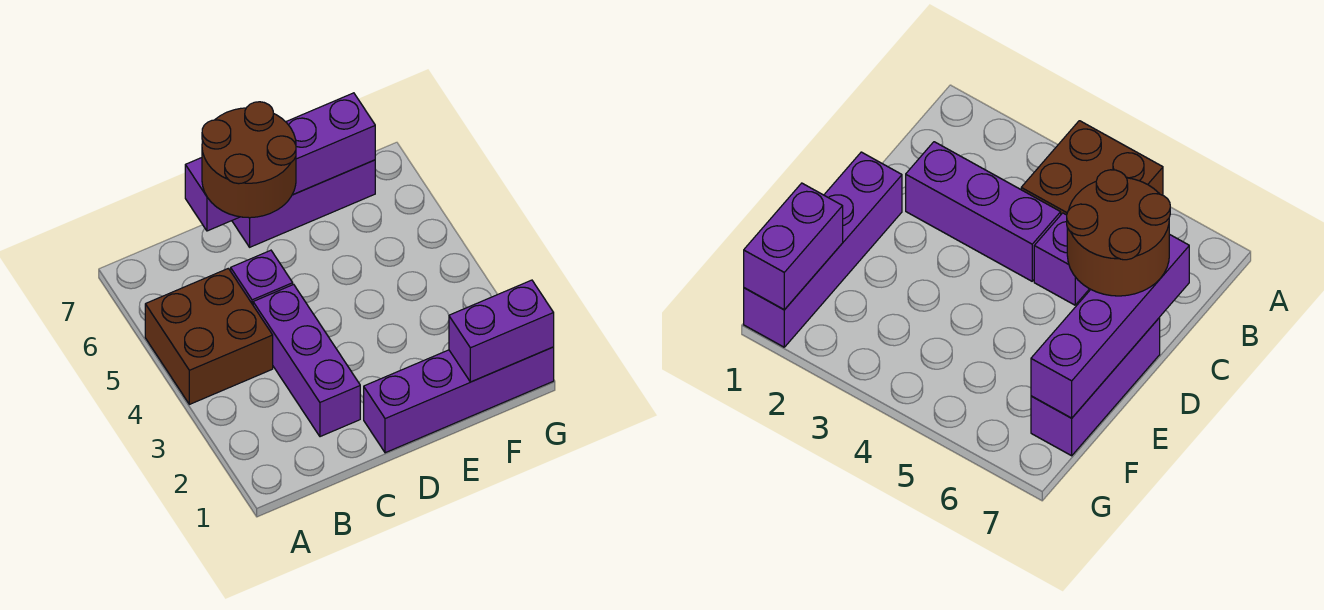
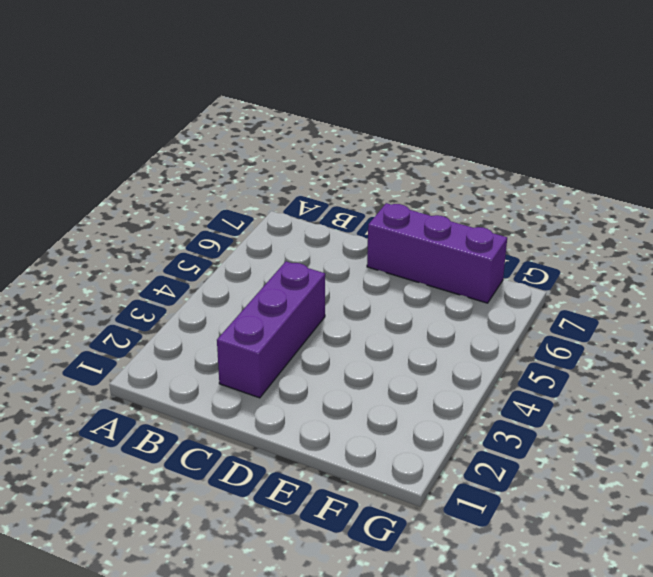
none -> brown 2x2 brick [145,268,273,404]
none -> purple 1x1 brick [231,250,293,305]

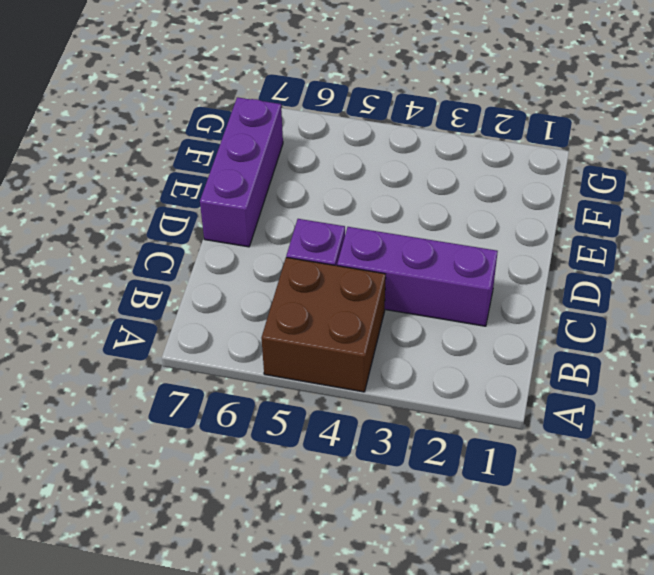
none -> purple 1x4 brick [364,347,554,453]
none -> purple 1x4 brick [185,93,375,231]

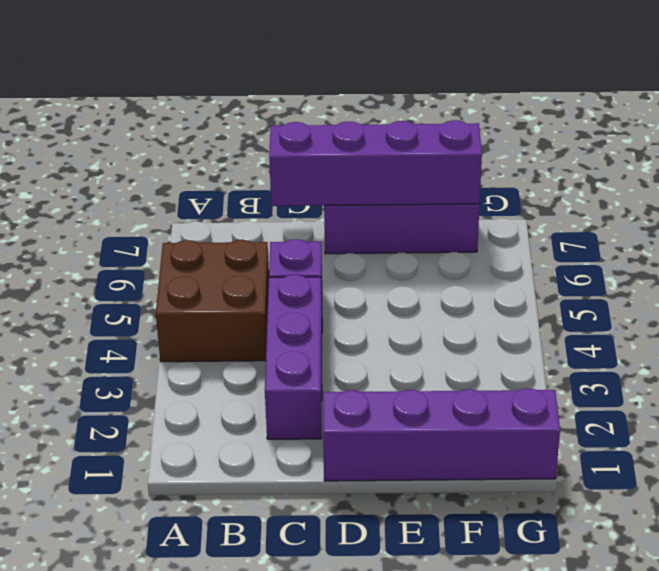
none -> purple 1x2 brick [449,280,554,382]
none -> brown 2x2 round brick [202,102,296,218]

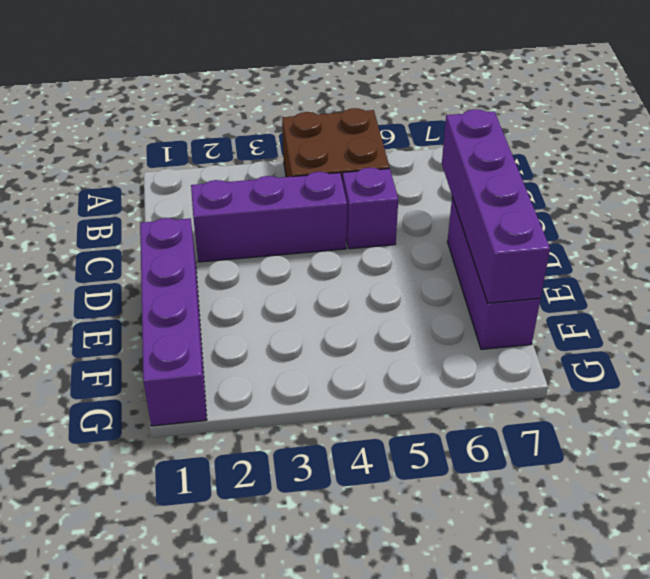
none -> purple 1x2 brick [449,280,554,382]
none -> brown 2x2 round brick [202,102,296,218]

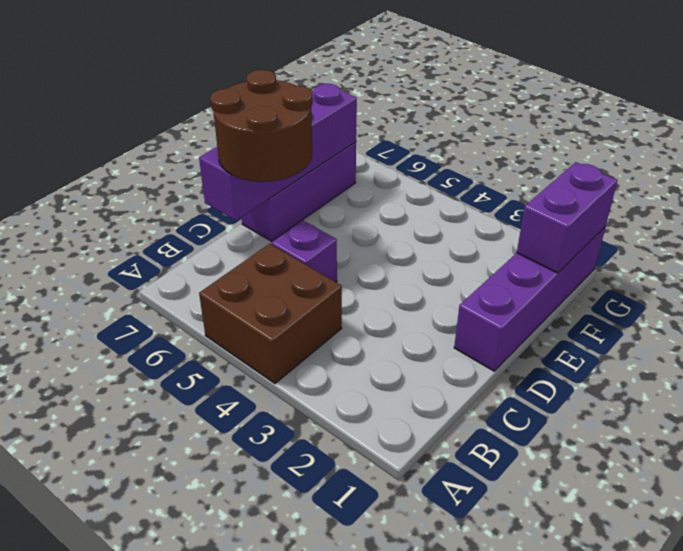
none -> purple 1x3 brick [253,284,360,437]

